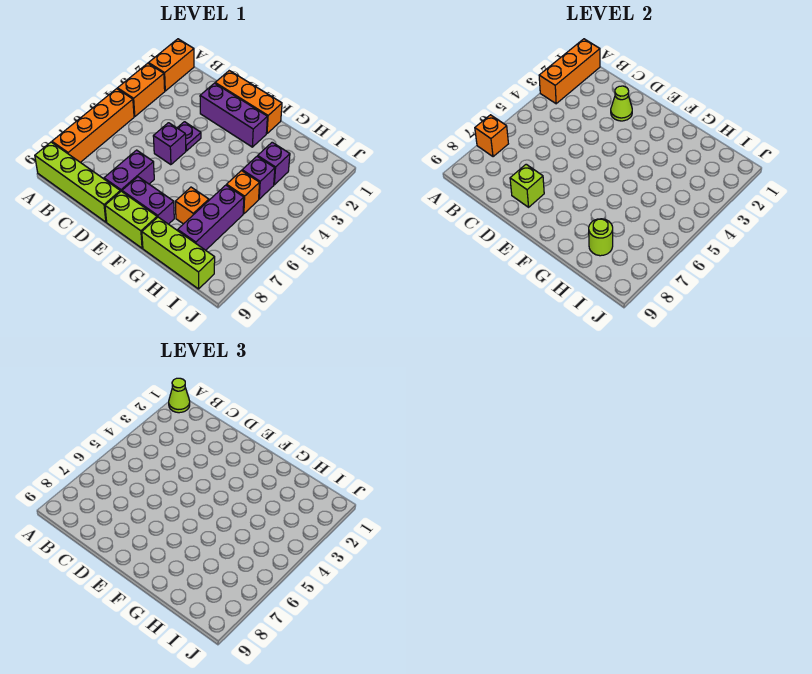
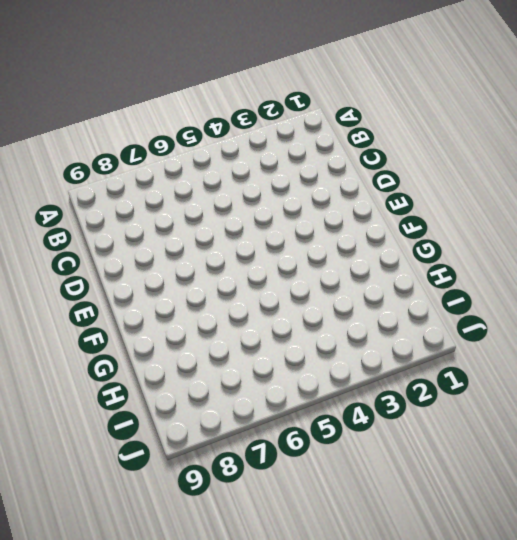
none -> orange 1x2 brick [149,39,194,91]
none -> orange 1x2 brick [118,63,165,117]
none -> orange 1x4 brick [52,89,134,162]

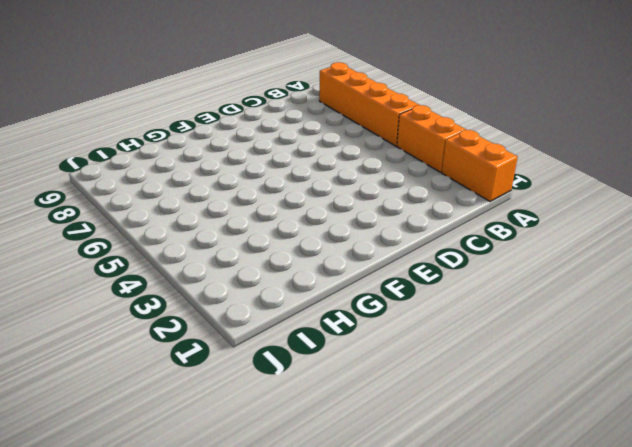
none -> lime 1x4 brick [35,142,120,222]
none -> orange 1x3 brick [215,71,282,134]
none -> purple 1x3 brick [200,83,267,147]

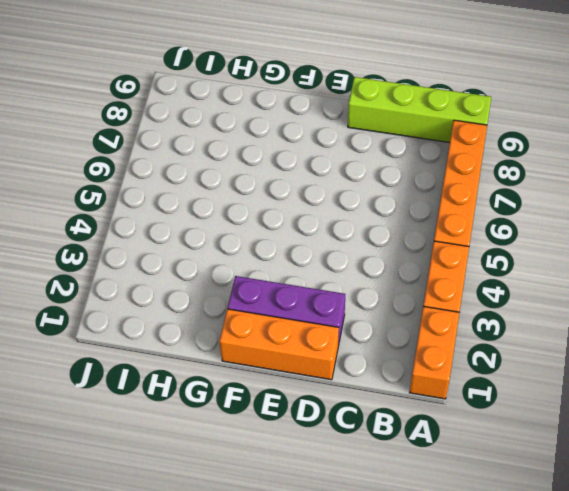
none -> purple 1x1 plate [177,122,201,151]
none -> purple 1x1 brick [153,123,186,165]
none -> purple 1x2 brick [104,150,154,192]

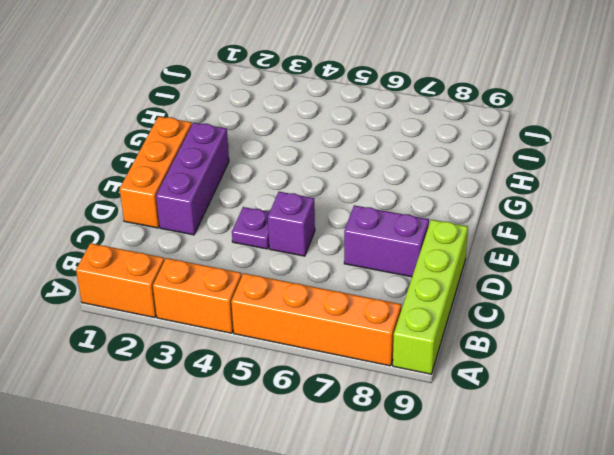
none -> purple 1x2 brick [122,177,174,224]
none -> lime 1x2 brick [105,191,157,248]
none -> orange 1x1 brick [175,187,209,224]

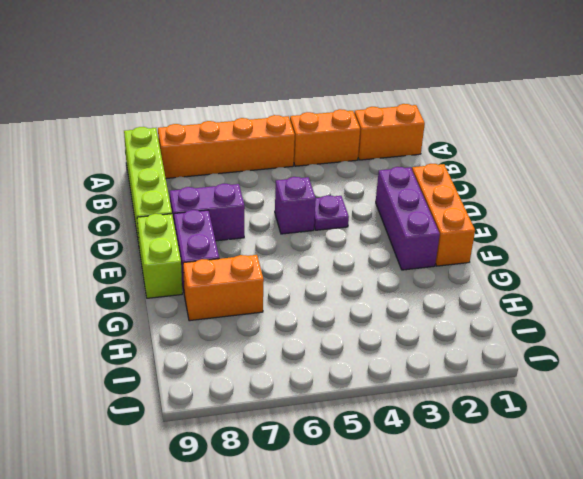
orange 1x2 brick [183,255,264,321] -> orange 1x1 brick [175,187,209,224]
none -> lime 1x3 brick [142,217,215,289]
none -> purple 1x1 brick [258,142,290,185]
none -> purple 1x1 brick [242,156,275,199]

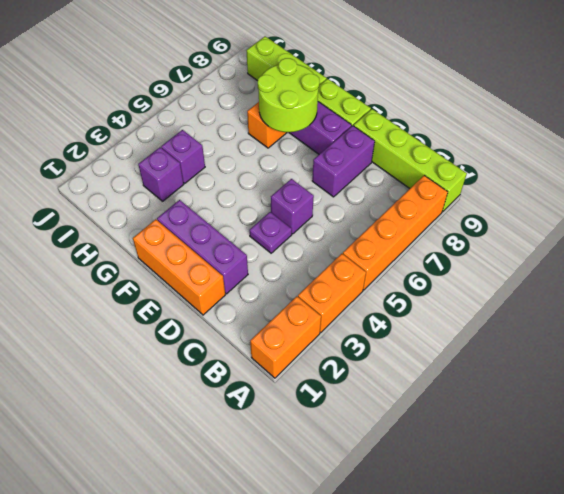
lime 2x2 round brick [258,58,319,132] -> none
none -> orange 1x1 brick [227,171,259,214]
none -> purple 1x3 brick [178,185,244,250]
none -> orange 1x3 brick [539,39,600,104]

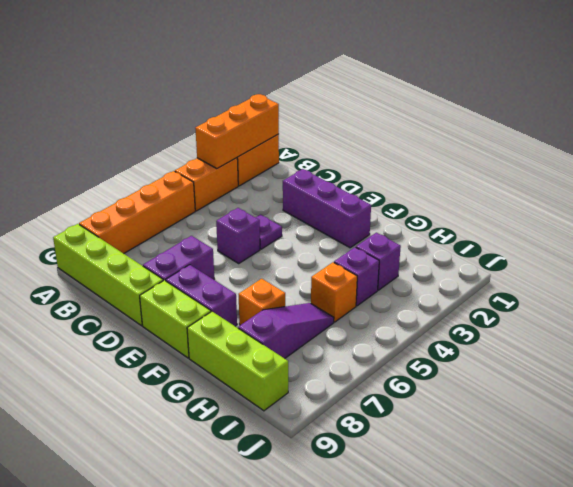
purple 1x3 slope [238,303,334,359] -> purple 1x3 brick [178,185,244,250]
none -> orange 1x3 brick [215,71,282,134]
none -> orange 1x1 brick [475,115,508,157]
none -> lime 1x1 cone [611,86,632,121]

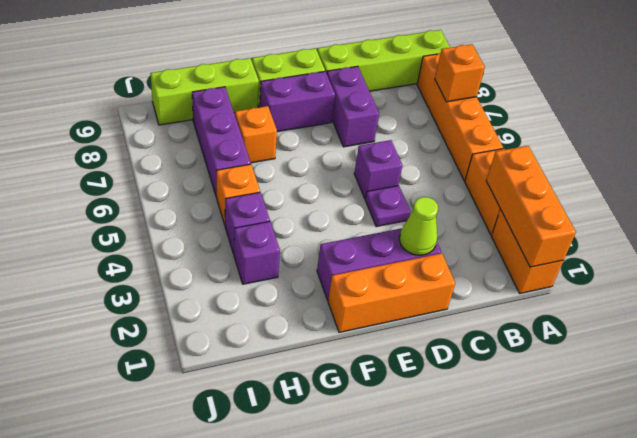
none -> lime 1x1 brick [510,164,544,207]
none -> lime 1x1 round brick [589,219,613,256]
none -> lime 1x1 cone [169,378,190,413]

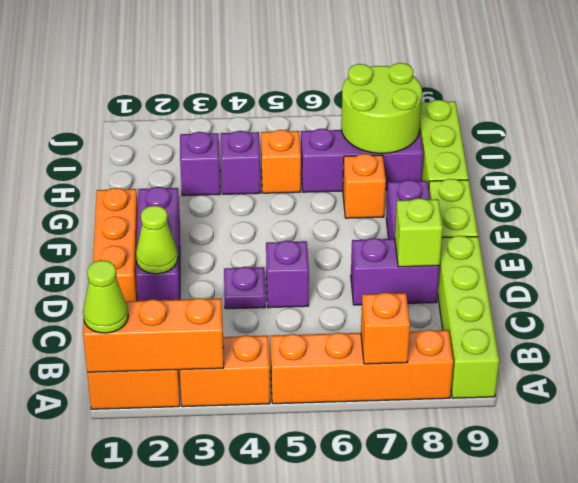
lime 2x2 round brick [341,63,422,153] -> lime 1x1 round brick [589,219,613,256]

